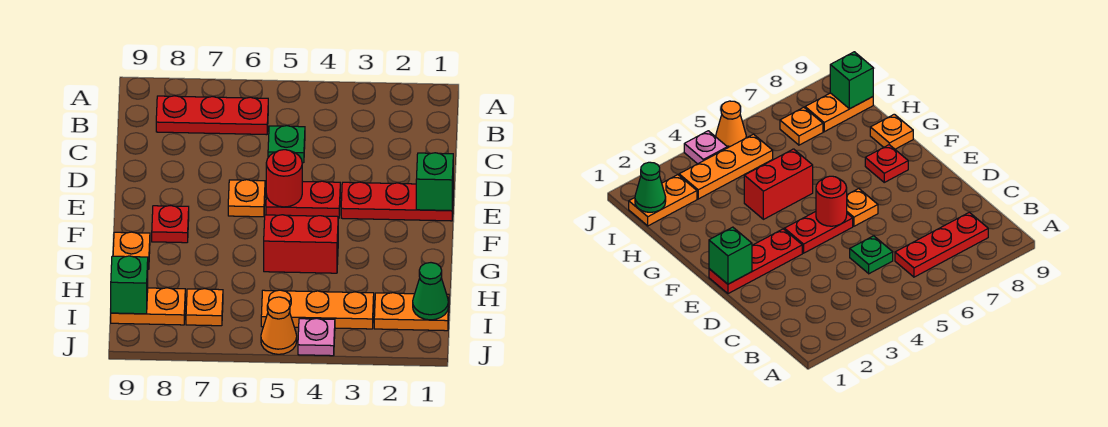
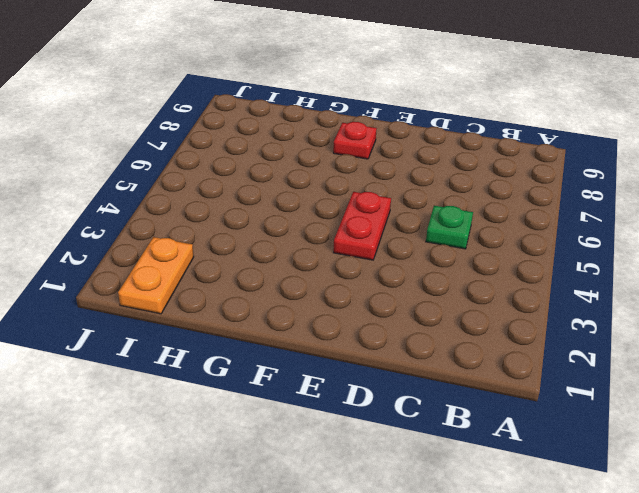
none -> red 1x3 plate [156,96,268,135]
none -> red 1x3 plate [341,182,453,221]
none -> orange 1x1 plate [228,180,265,217]

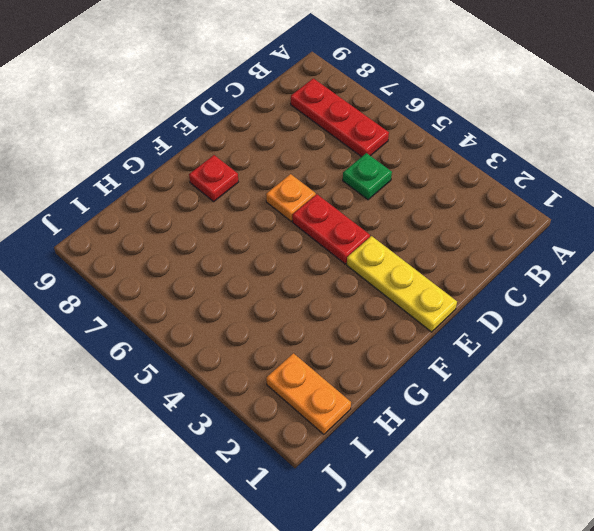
yellow 1x3 plate [347,236,457,332] -> red 1x3 plate [341,182,453,221]
none -> red 1x2 brick [264,215,338,273]
none -> orange 1x1 plate [113,232,150,269]
none -> orange 1x3 plate [261,290,374,329]

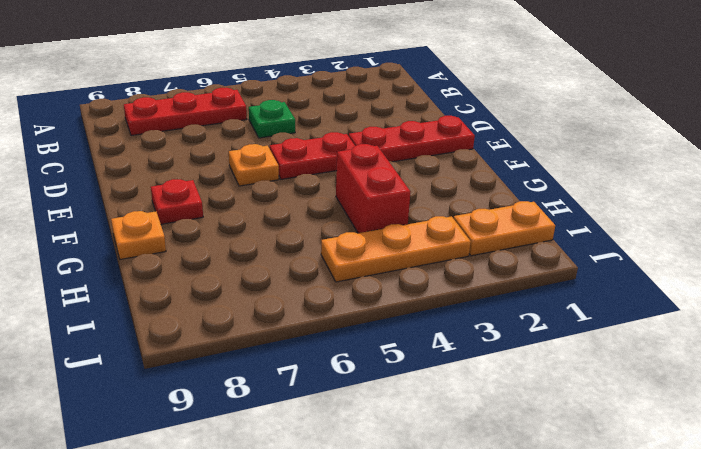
red 1x2 brick [336,144,411,233] -> red 1x2 brick turned to [264,215,338,273]
none -> orange 1x1 plate [186,289,223,326]
none -> orange 1x2 plate [111,288,185,325]
none -> pink 1x1 plate [298,318,335,356]

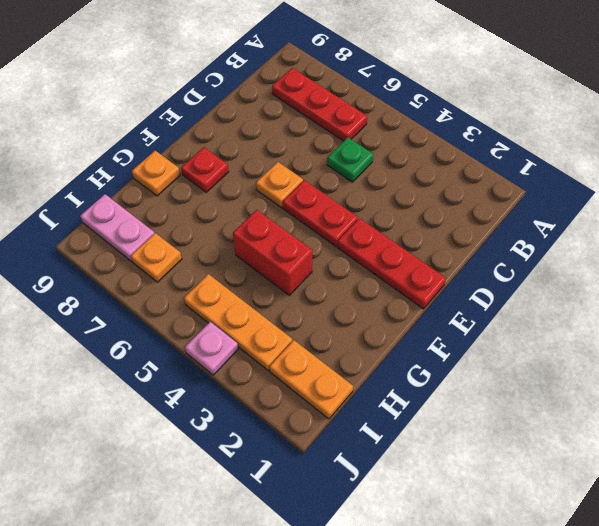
pink 1x2 plate [80,194,155,261] -> orange 1x2 plate [111,288,185,325]
none -> orange 1x1 cone [261,297,297,354]
none -> green 1x1 brick [416,153,453,211]
none -> red 1x1 round brick [266,150,302,207]

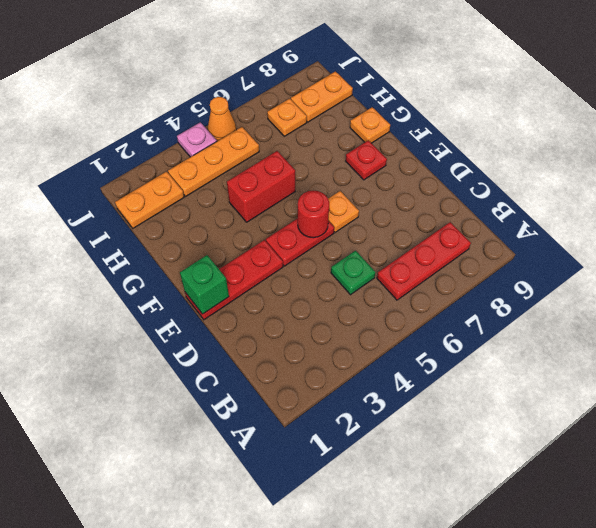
none -> green 1x1 cone [413,263,448,320]
none -> green 1x1 brick [111,256,148,314]

